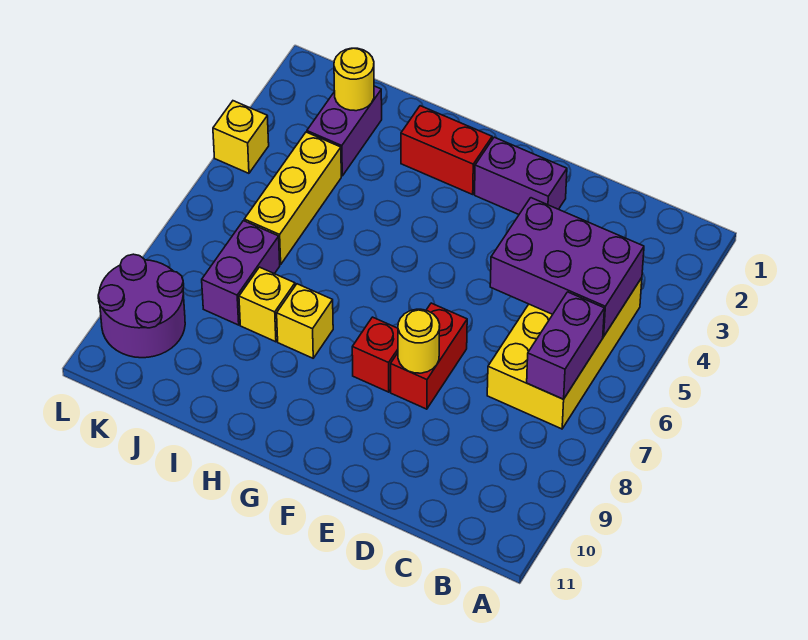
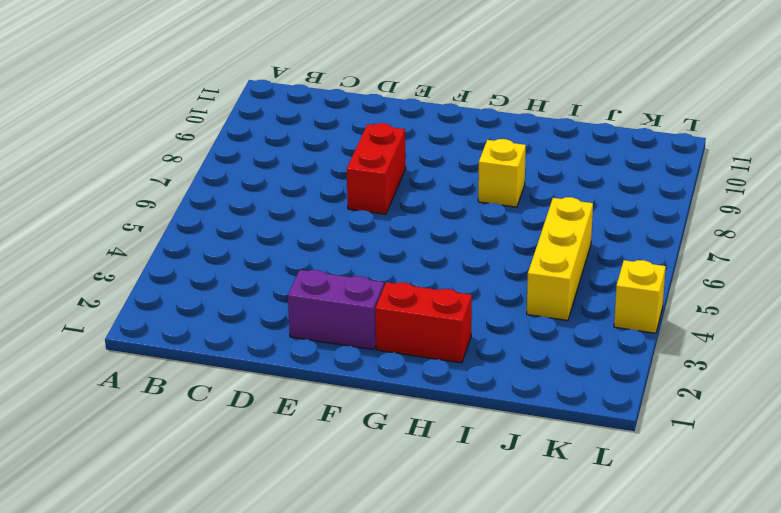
none -> yellow 2x4 brick [487,278,642,429]
none -> red 1x1 brick [352,317,398,392]
none -> yellow 1x1 brick [239,267,295,342]

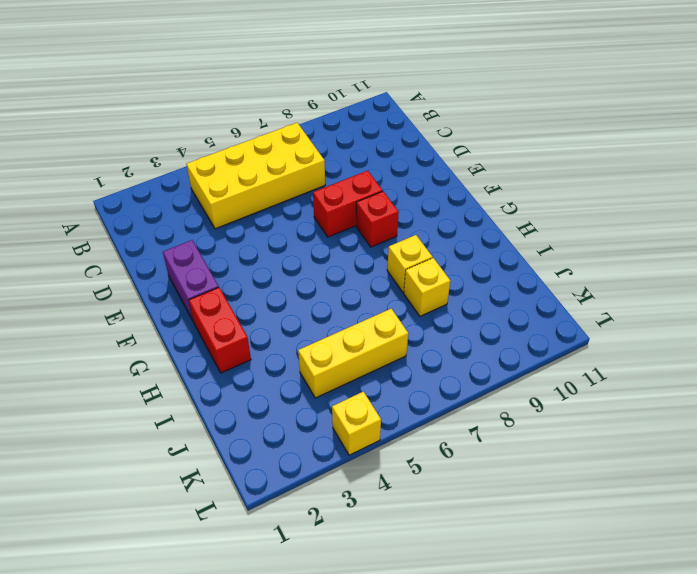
none -> purple 1x2 brick [307,86,382,176]
none -> purple 1x2 brick [202,221,280,325]
none -> purple 2x2 round brick [98,254,185,358]

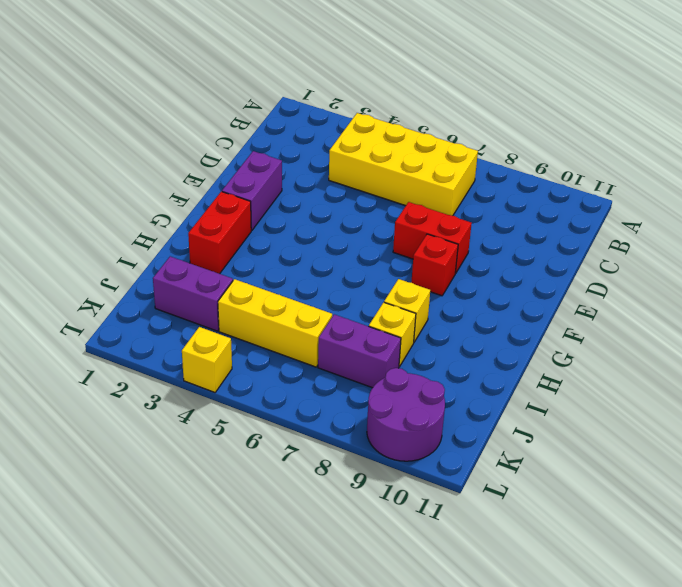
none -> purple 2x3 brick [490,198,644,337]
none -> purple 1x2 brick [527,292,604,399]
none -> yellow 1x1 round brick [398,309,440,373]

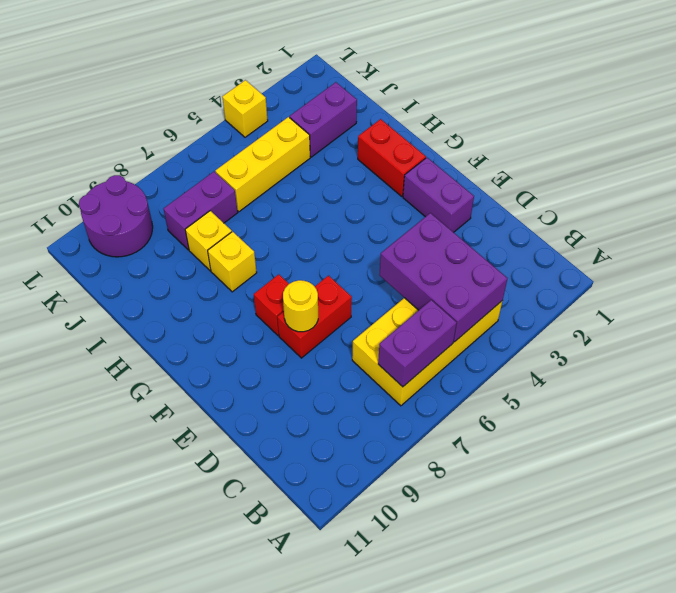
none -> yellow 1x1 round brick [334,48,374,111]

